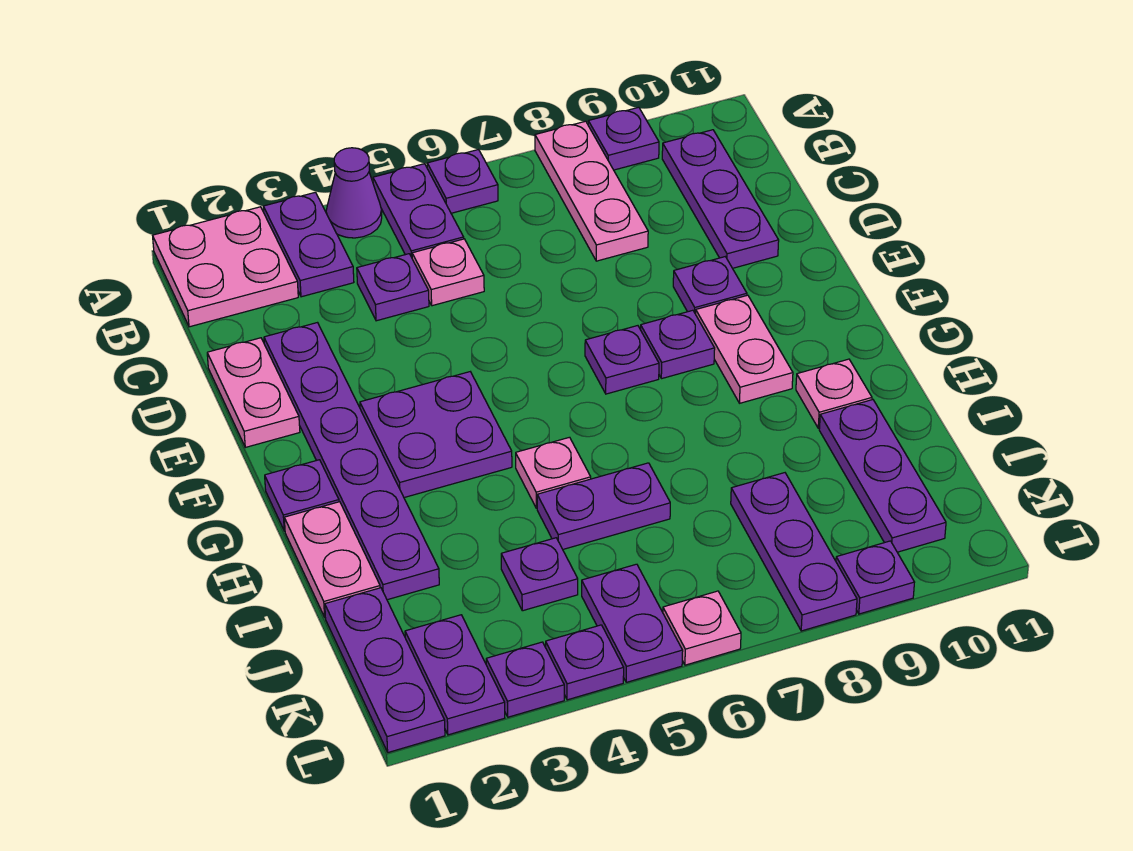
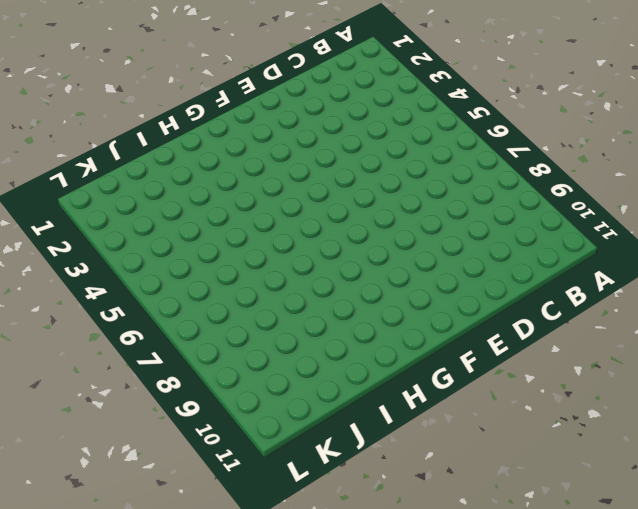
none -> pink 2x2 plate [153,207,298,327]
none -> purple 1x2 plate [263,192,354,297]
none -> purple 1x1 cone [326,148,382,238]
none -> purple 1x2 plate [373,164,464,257]

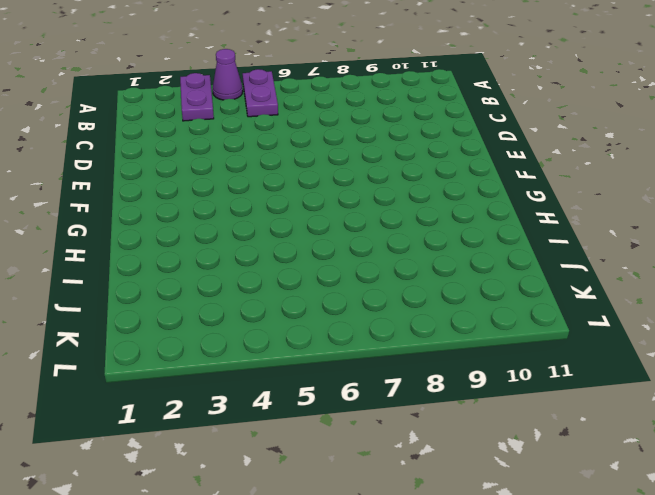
none -> pink 2x2 plate [153,207,298,327]
none -> purple 1x1 plate [427,150,498,213]
none -> pink 1x3 plate [535,121,648,261]
none -> purple 1x1 plate [588,107,659,170]

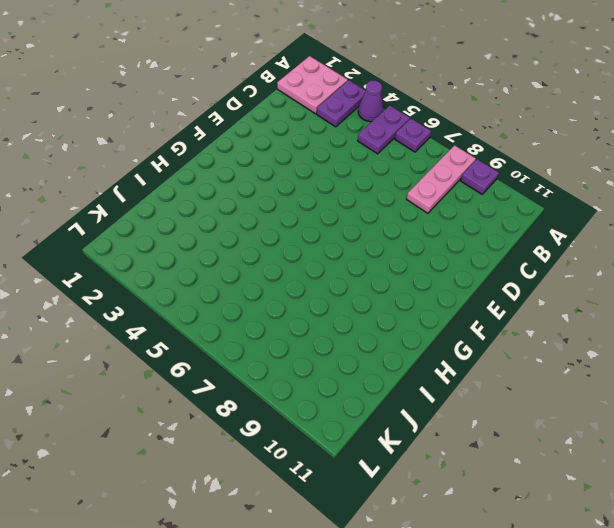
none -> purple 1x3 plate [662,130,779,268]
none -> purple 1x1 plate [357,254,429,321]
none -> pink 1x1 plate [412,239,484,306]
none -> pink 1x2 plate [207,338,300,447]

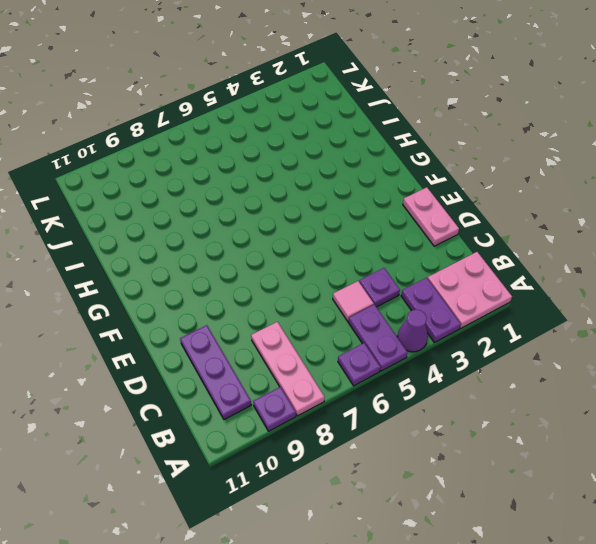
pink 1x1 tile [333,281,374,321] -> pink 1x1 plate [412,239,484,306]
none -> purple 1x6 plate [264,323,439,600]
none -> purple 1x1 plate [673,257,747,314]
none -> purple 2x2 plate [360,372,512,498]
none -> purple 1x1 plate [585,326,659,394]

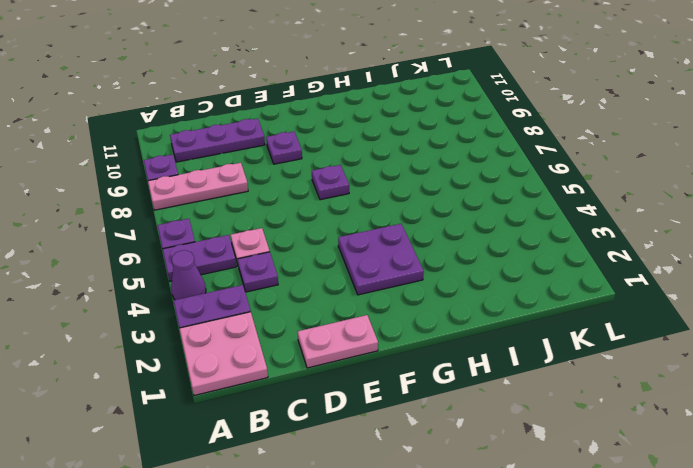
none -> purple 1x6 plate [264,323,439,600]
none -> purple 1x1 plate [641,310,715,379]
none -> pink 1x2 plate [696,295,793,403]
none -> purple 1x1 plate [265,460,339,531]

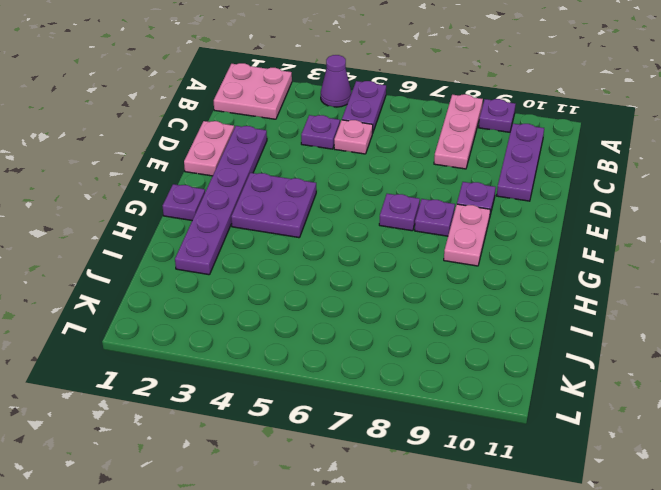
none -> purple 1x2 plate [263,192,354,297]
none -> purple 1x1 plate [427,150,498,213]
none -> pink 1x2 plate [284,502,380,617]
none -> pink 1x1 plate [516,437,591,508]

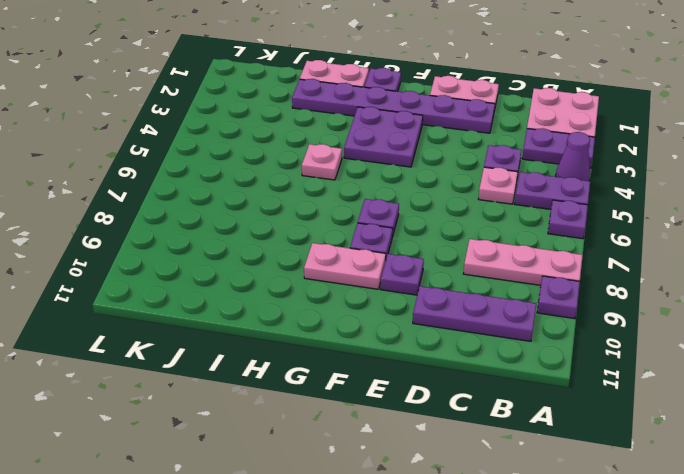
none -> pink 1x1 plate [796,359,872,428]
none -> purple 1x2 plate [537,463,670,549]
none -> purple 1x3 plate [819,400,946,552]
none -> purple 1x3 plate [325,588,445,752]

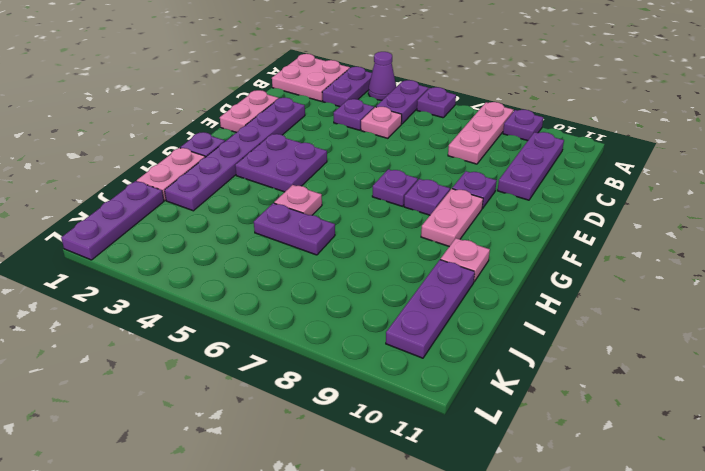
none -> purple 1x1 plate [501,538,578,611]
none -> purple 1x3 plate [731,473,857,631]
none -> purple 1x2 plate [405,615,505,735]
none -> purple 1x2 plate [582,564,683,682]

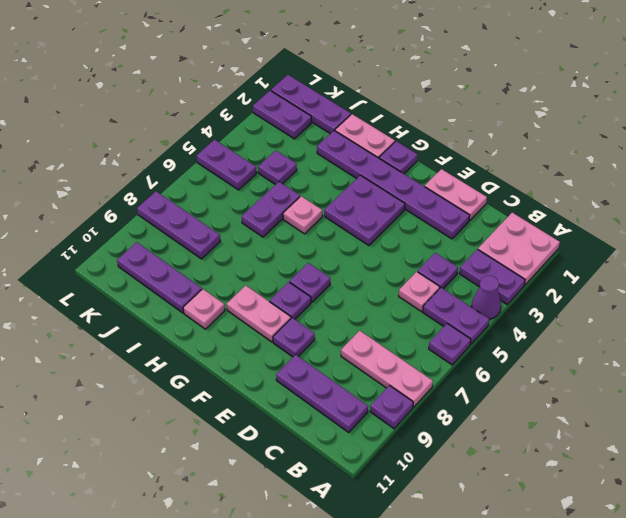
none -> purple 1x1 plate [486,642,564,717]
none -> purple 1x1 plate [546,625,624,700]
none -> pink 1x1 plate [663,591,741,665]
none -> purple 1x1 plate [836,541,915,614]

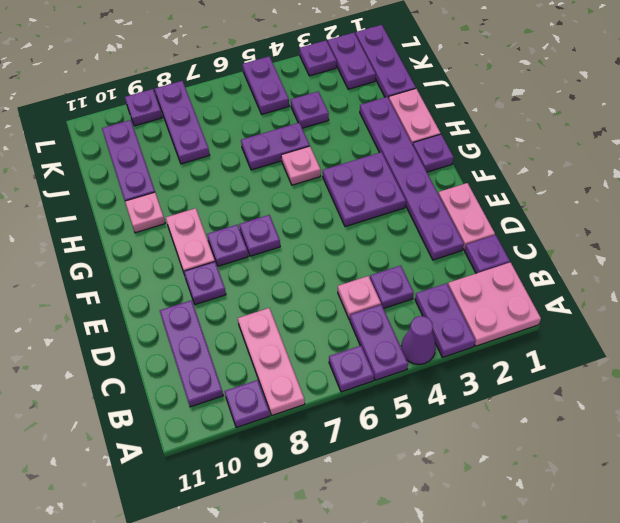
purple 1x1 plate [465,235,510,273] -> purple 1x1 plate moved to [546,625,624,700]
none -> pink 1x1 plate [663,591,741,665]

